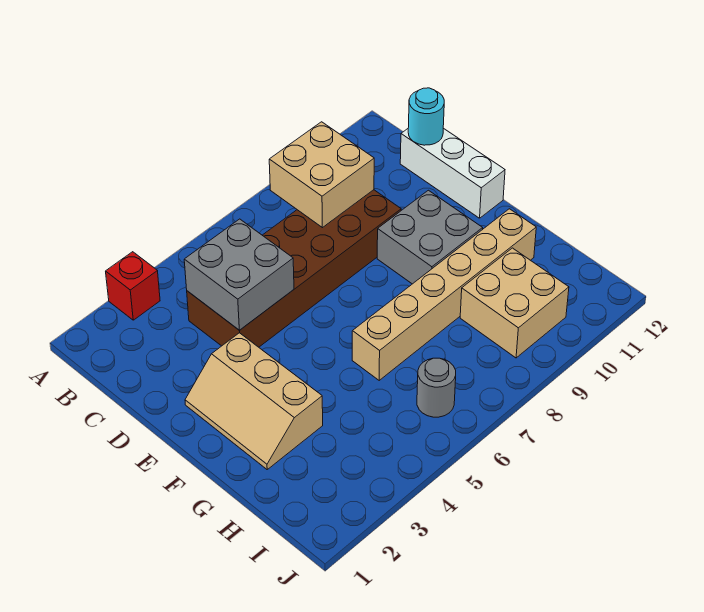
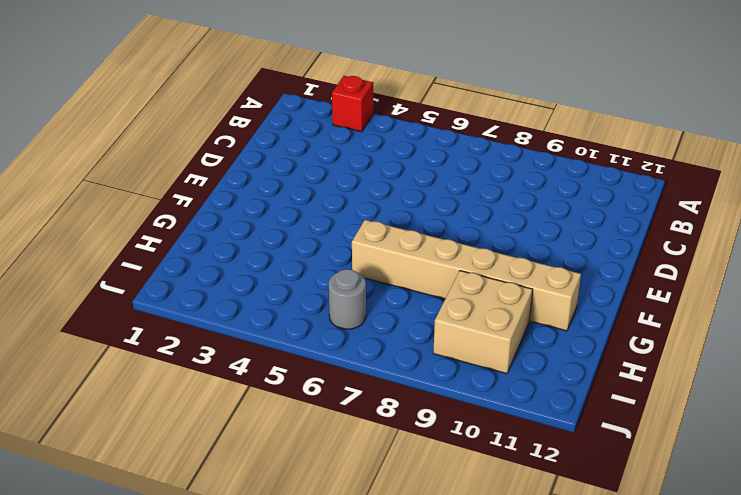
none -> brown 2x6 brick [187,190,401,347]
none -> white 1x3 brick [400,128,505,218]

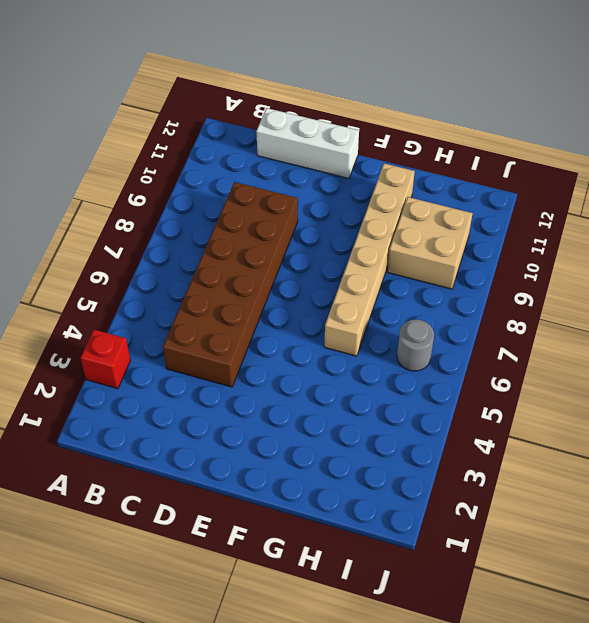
none -> tan 2x3 slope [185,333,323,469]
none -> grey 2x2 brick [377,190,483,284]

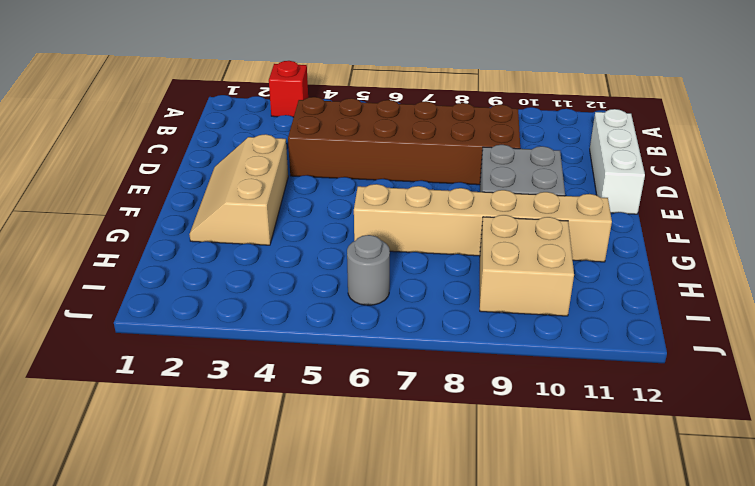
none -> tan 2x2 brick [269,122,374,228]
none -> grey 2x2 brick [184,219,294,330]

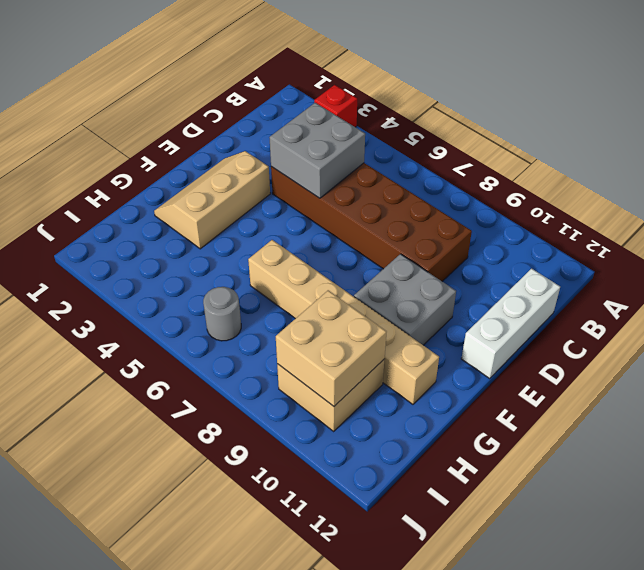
tan 2x2 brick [276,290,386,406] -> tan 2x2 brick moved to [269,122,374,228]
none -> cyan 1x1 round brick [408,88,444,145]

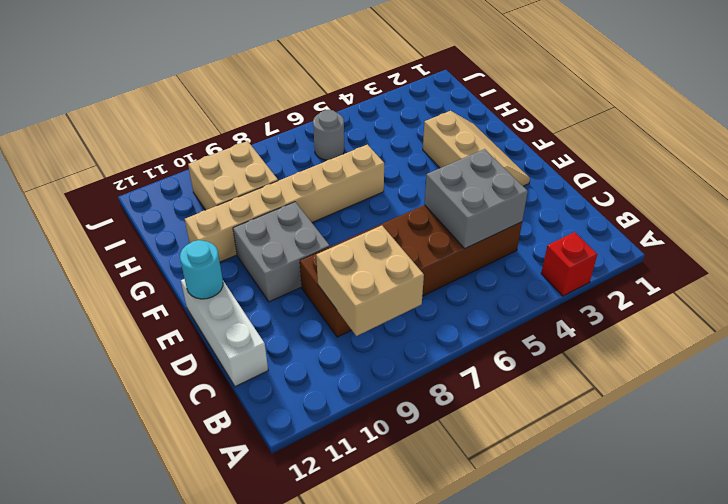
cyan 1x1 round brick [180,240,223,299] -> cyan 1x1 round brick moved to [408,88,444,145]

